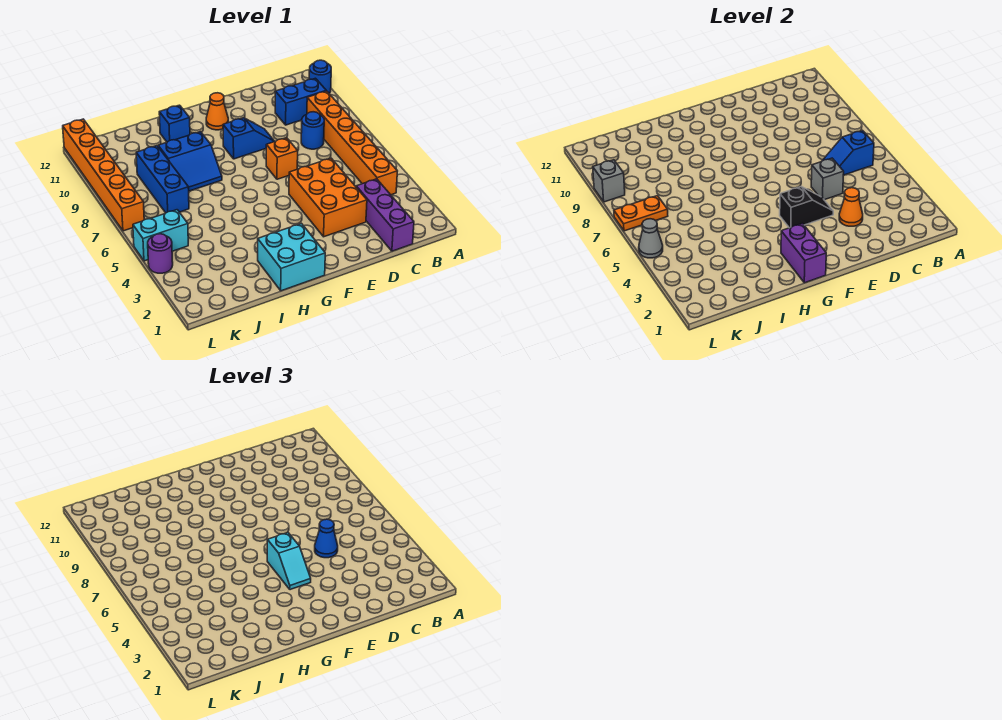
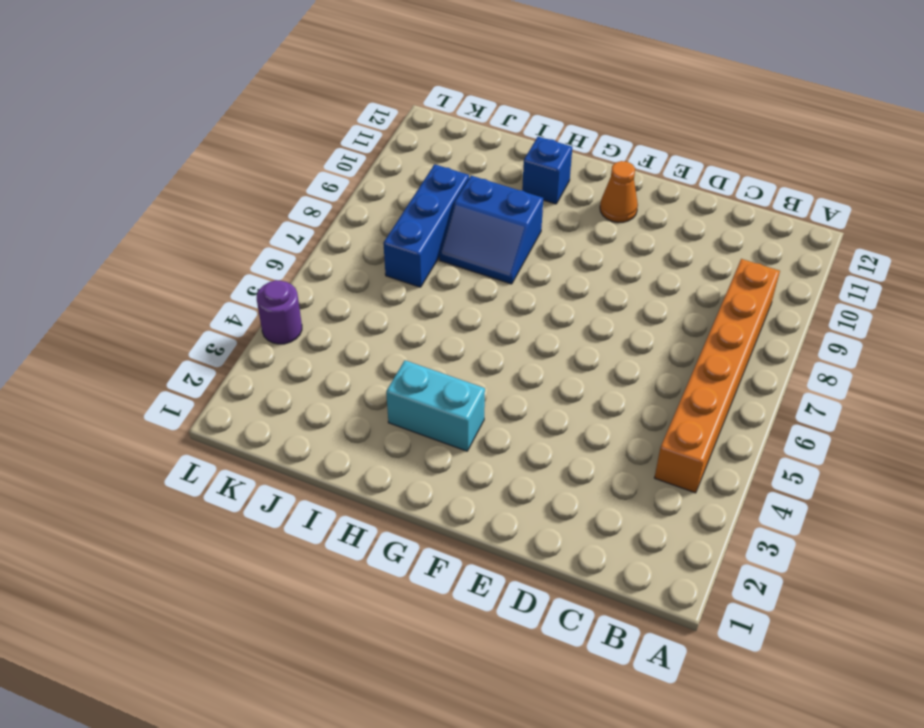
cyan 1x2 brick [386,360,485,451] -> cyan 1x2 brick moved to [133,210,188,261]
none -> blue 1x1 round brick [309,60,331,93]
none -> blue 1x2 brick [275,78,326,125]
none -> purple 1x3 brick [356,179,414,251]

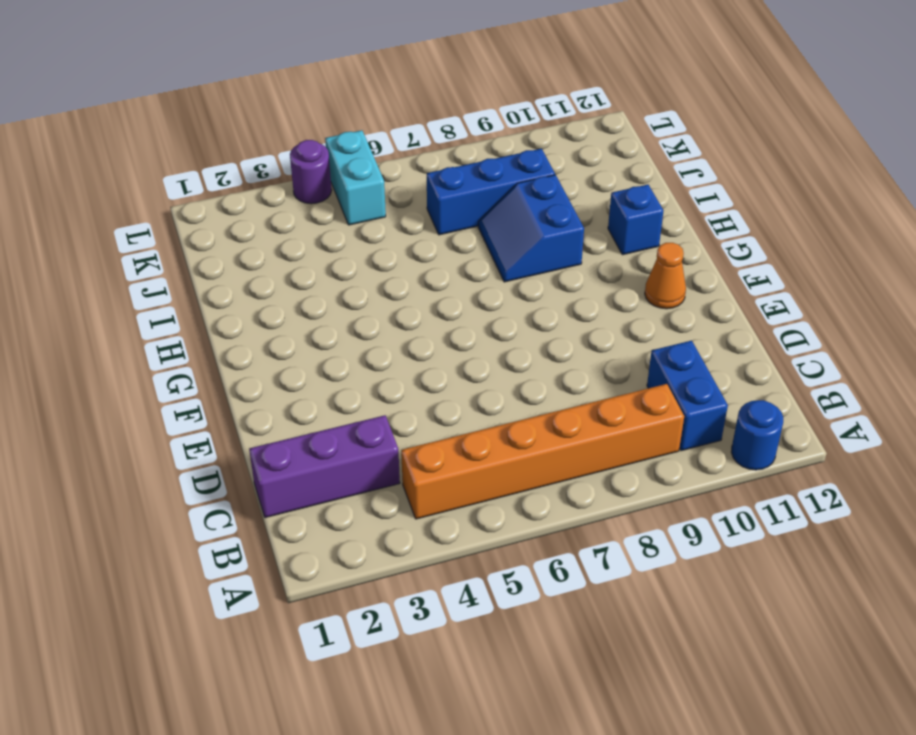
none -> blue 1x1 round brick [301,112,324,149]
none -> orange 2x3 brick [289,158,367,237]
none -> orange 1x1 brick [266,138,298,179]

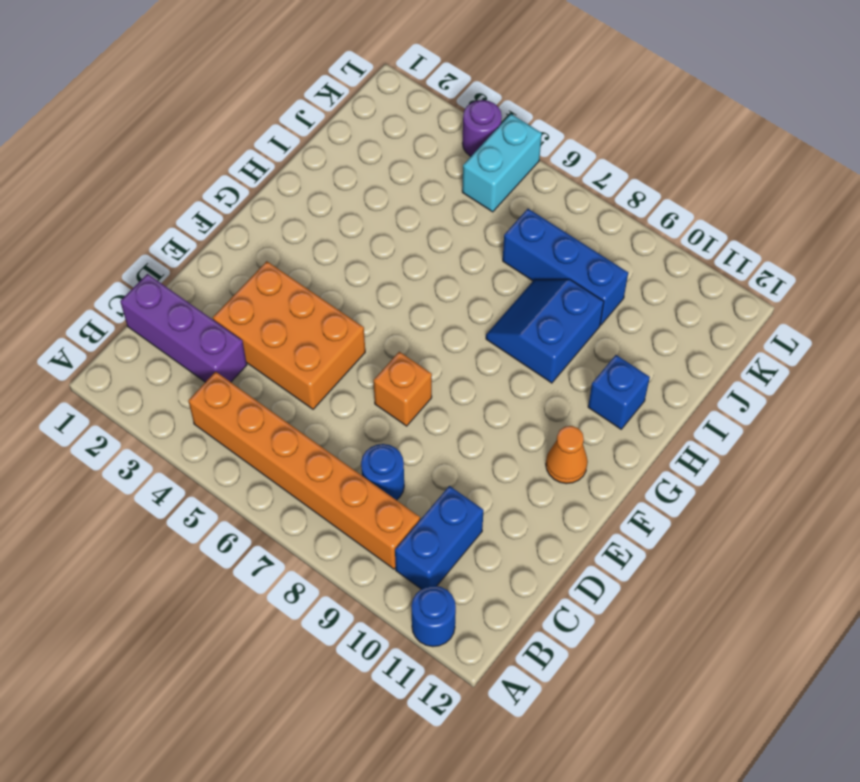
none -> blue 1x2 slope [223,118,275,159]
none -> cyan 2x2 brick [258,223,325,291]
none -> orange 1x6 brick [63,119,144,231]

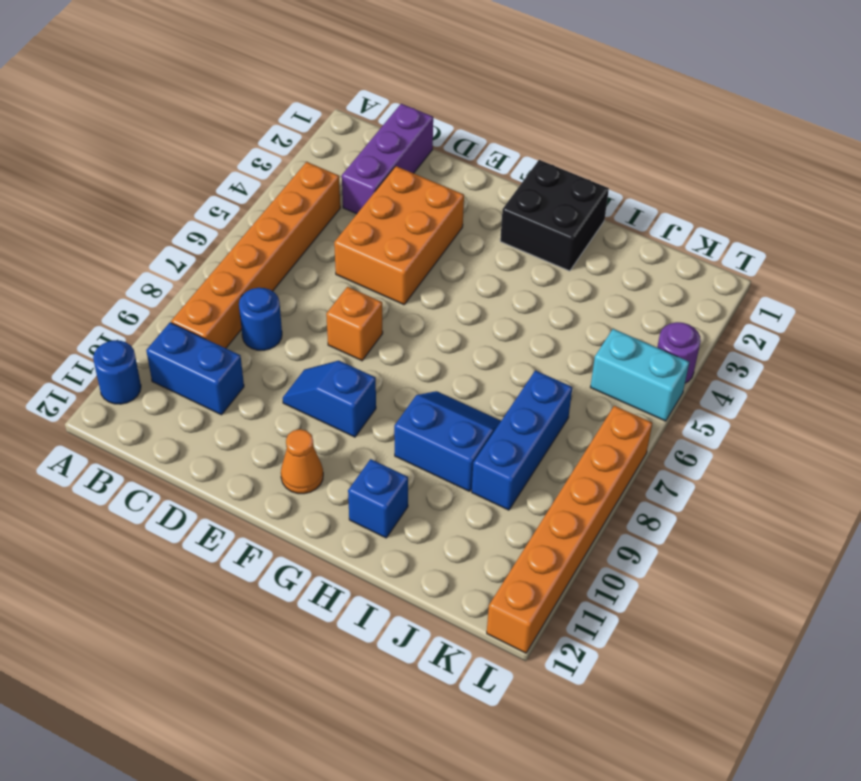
black 2x2 brick [500,160,609,271] -> cyan 2x2 brick [258,223,325,291]
none -> blue 1x2 slope [822,131,874,175]
none -> orange 1x1 cone [839,188,863,226]
none -> grey 1x1 brick [811,158,844,200]

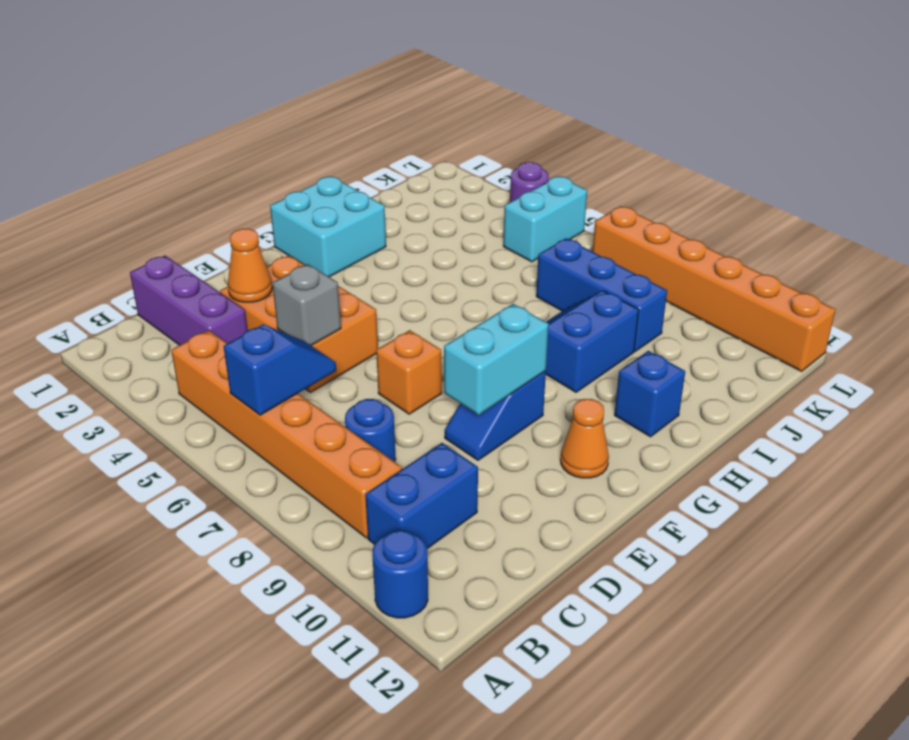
cyan 1x2 brick [444,304,549,415] -> none
none -> black 1x2 slope [780,187,833,228]
none -> purple 1x2 brick [781,223,826,283]
none -> orange 1x2 plate [614,196,668,231]

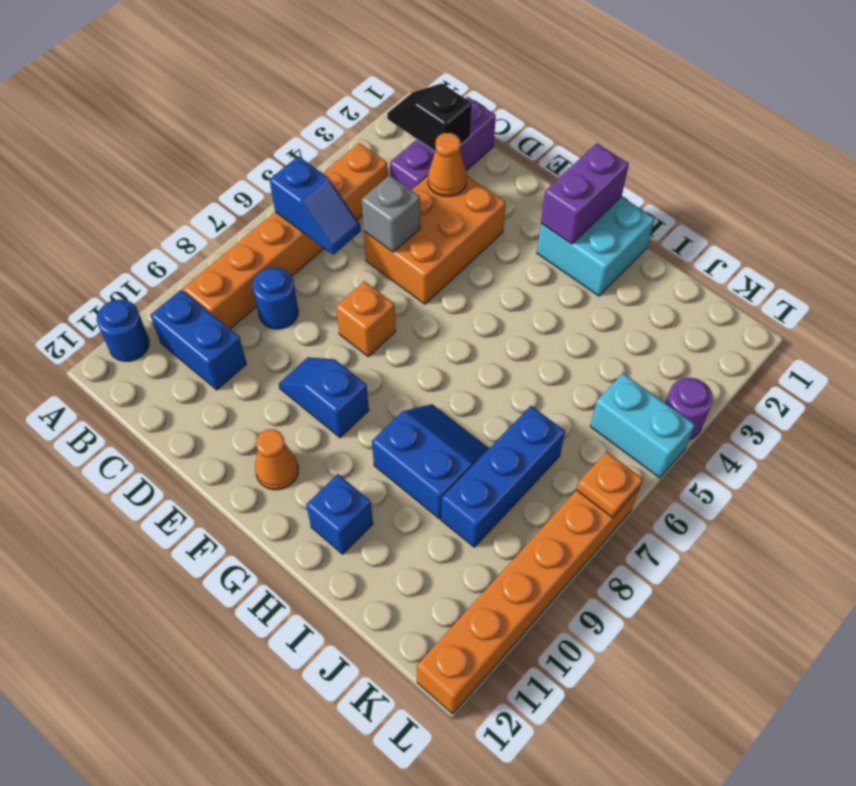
black 1x2 slope [387,83,472,151] -> black 1x2 slope moved to [780,187,833,228]
orange 1x1 plate [576,452,643,518] -> orange 1x2 plate [614,196,668,231]
none -> grey 1x1 cone [639,219,663,258]
none -> grey 1x1 brick [593,160,625,202]
none -> blue 1x1 cone [315,519,338,558]

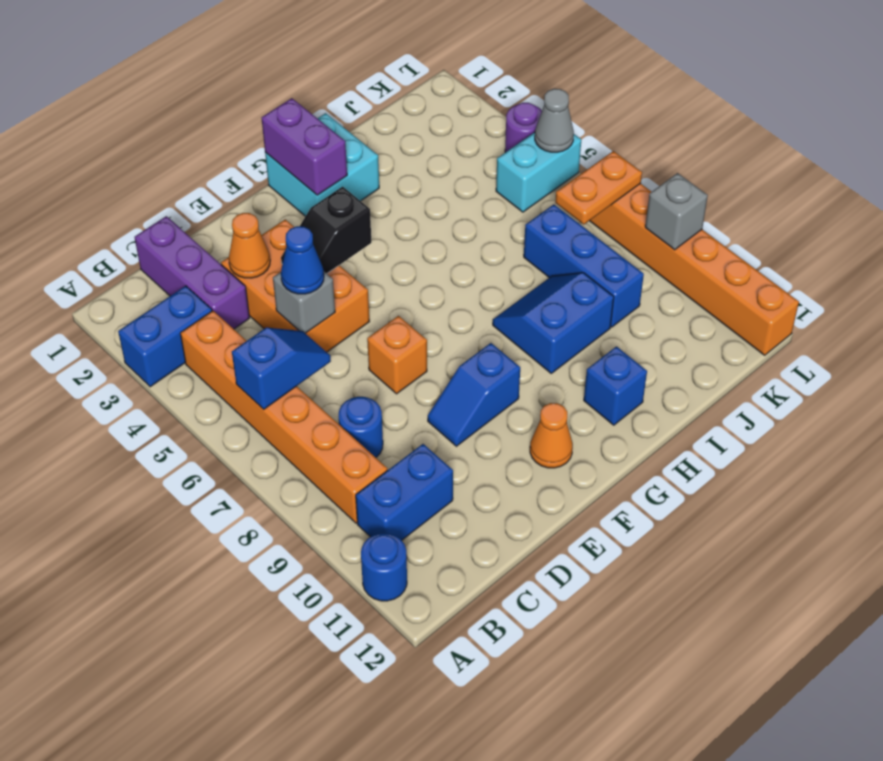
blue 1x2 brick [118,286,212,387] -> none
none -> cyan 1x2 slope [267,533,311,590]

